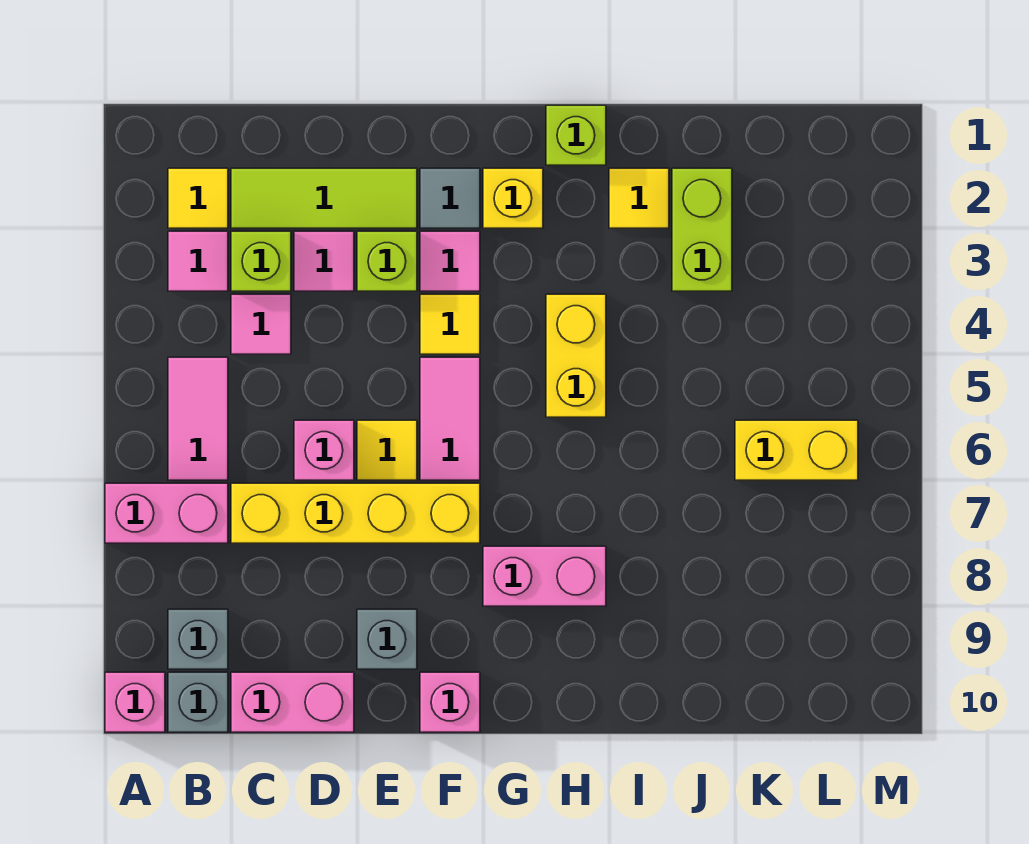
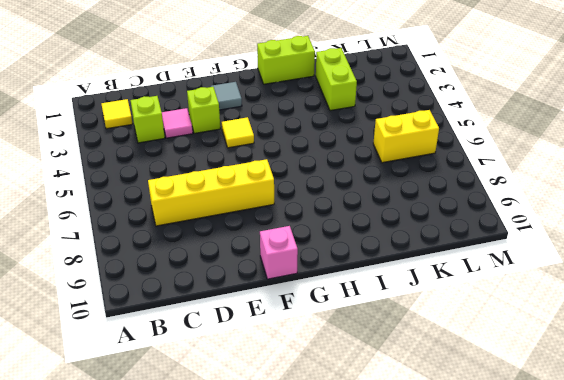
lime 1x2 brick [257,36,315,84] -> lime 1x1 brick [546,105,606,165]
none -> pink 1x2 brick [105,483,228,543]
none -> pink 1x1 brick [105,672,165,732]
none -> pink 1x1 tile [168,231,228,291]

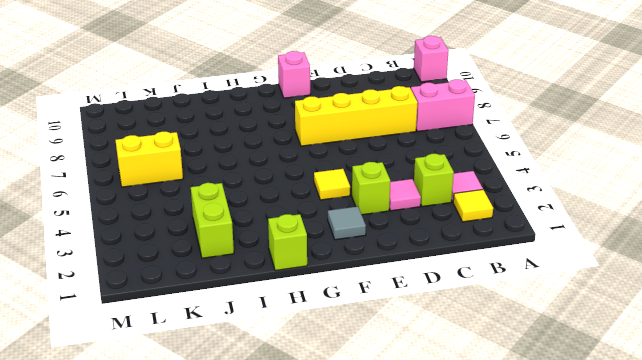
none -> pink 1x2 tile [168,357,228,480]
none -> grey 1x1 brick [168,609,228,669]
none -> grey 1x1 brick [168,672,228,732]

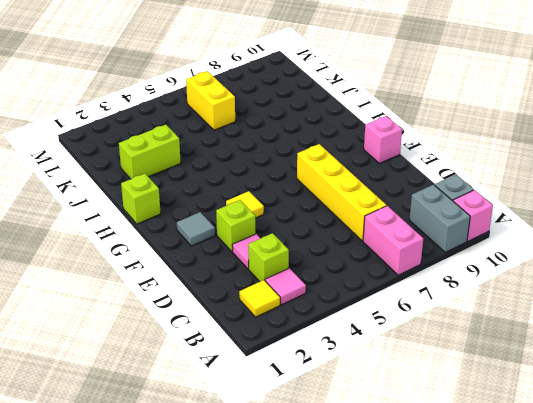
grey 1x2 brick [409,185,470,252] -> grey 1x1 brick [168,609,228,669]
none -> pink 1x2 tile [168,357,228,480]
none -> lime 1x3 tile [231,168,417,228]
none -> pink 1x1 tile [231,294,291,354]

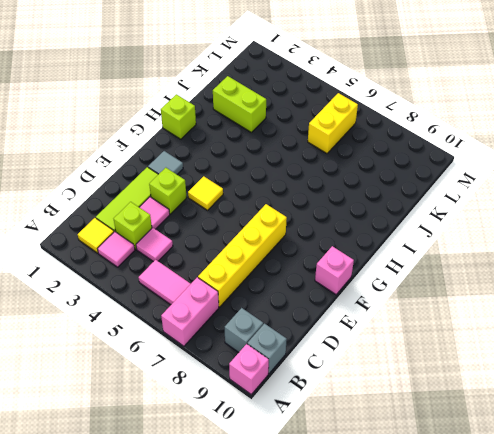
none -> pink 1x2 brick [231,672,354,732]
none -> pink 1x1 brick [294,420,354,480]
none -> yellow 1x1 tile [357,420,417,480]

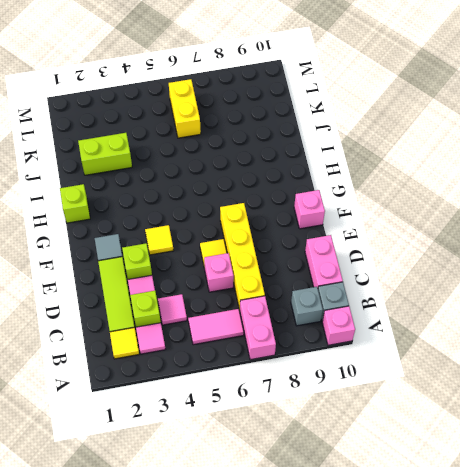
none -> grey 1x1 brick [357,609,417,669]
none -> pink 1x1 tile [420,231,480,291]
none -> pink 1x2 tile [420,357,480,480]

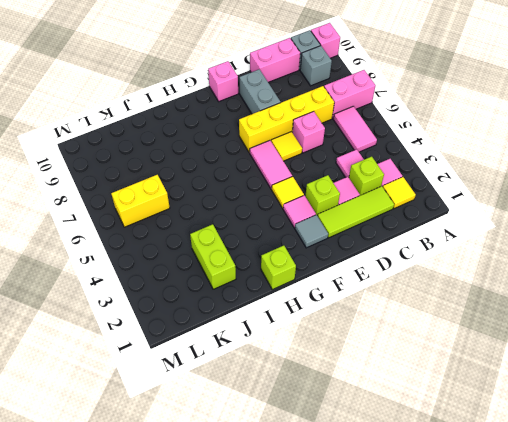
grey 1x2 brick [240,69,281,114] -> grey 1x1 brick [357,609,417,669]
none -> yellow 1x1 brick [483,168,543,228]
none -> pink 1x2 brick [483,546,606,606]
none -> yellow 1x2 brick [546,294,606,417]

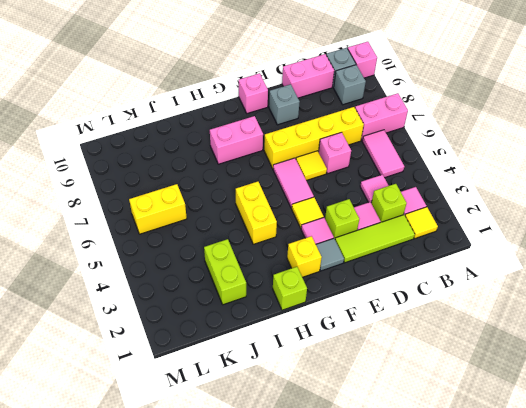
none -> yellow 1x1 tile [609,168,669,228]

